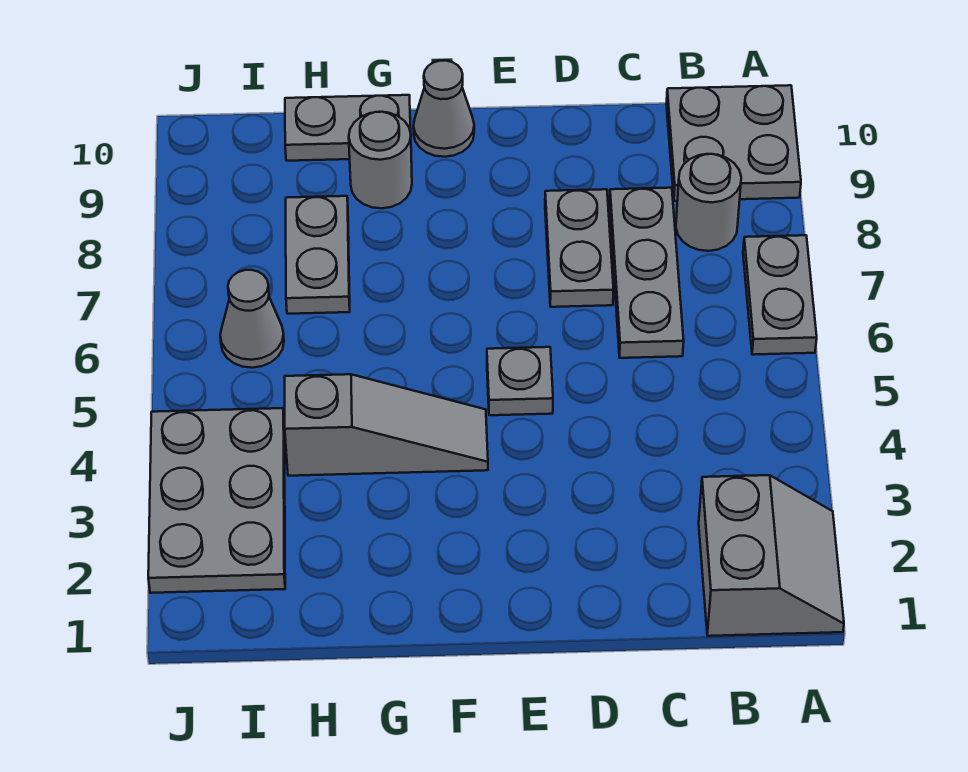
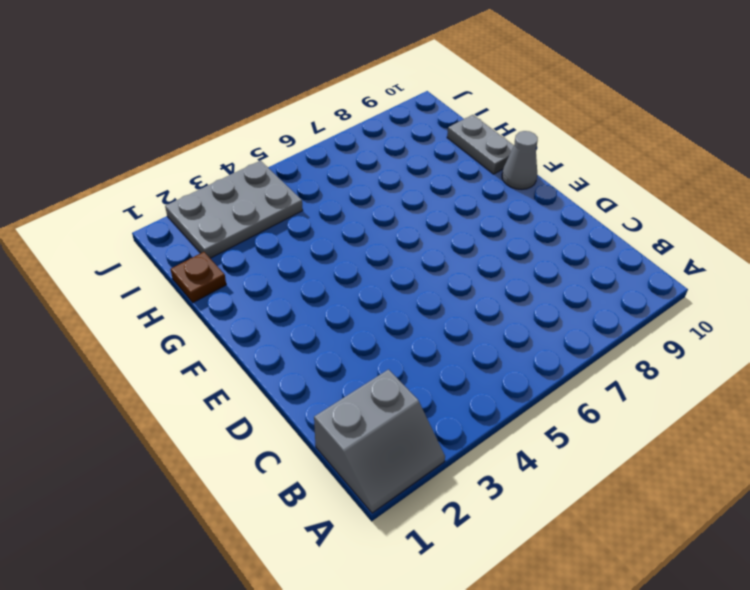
brown 1x1 plate [170,252,226,303] -> none
none -> grey 1x2 plate [743,235,817,355]
none -> grey 2x2 plate [666,85,801,201]
none -> grey 1x1 round brick [676,154,741,251]

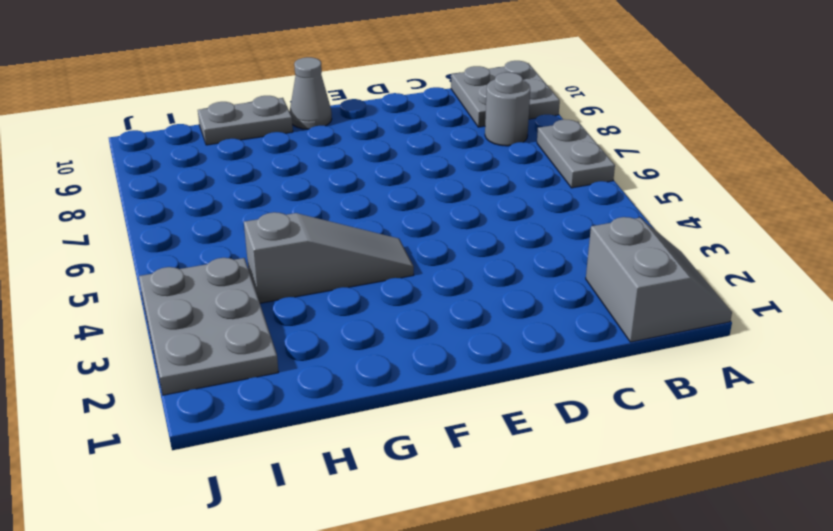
none -> grey 1x3 plate [610,188,684,358]
none -> grey 1x2 plate [545,189,614,307]
none -> grey 1x1 plate [487,347,553,415]

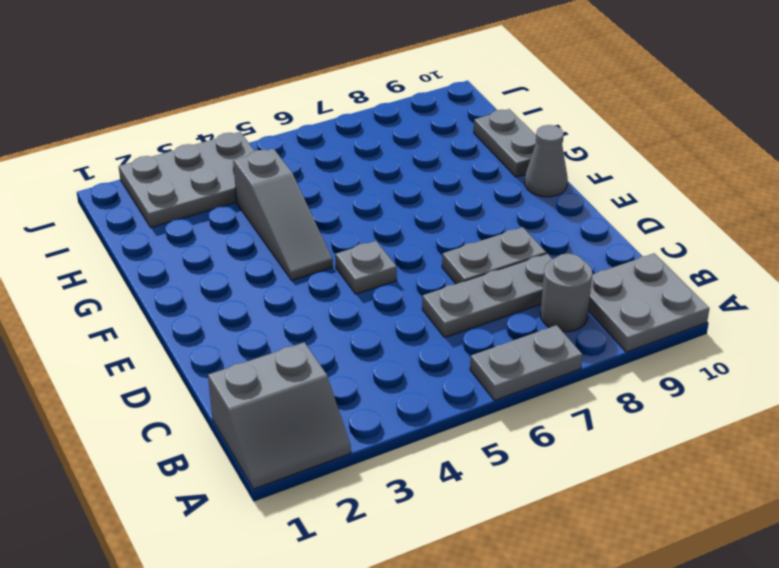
none -> grey 1x1 round brick [349,112,412,208]
none -> grey 1x2 plate [286,196,350,314]
none -> grey 1x1 cone [220,270,284,368]

